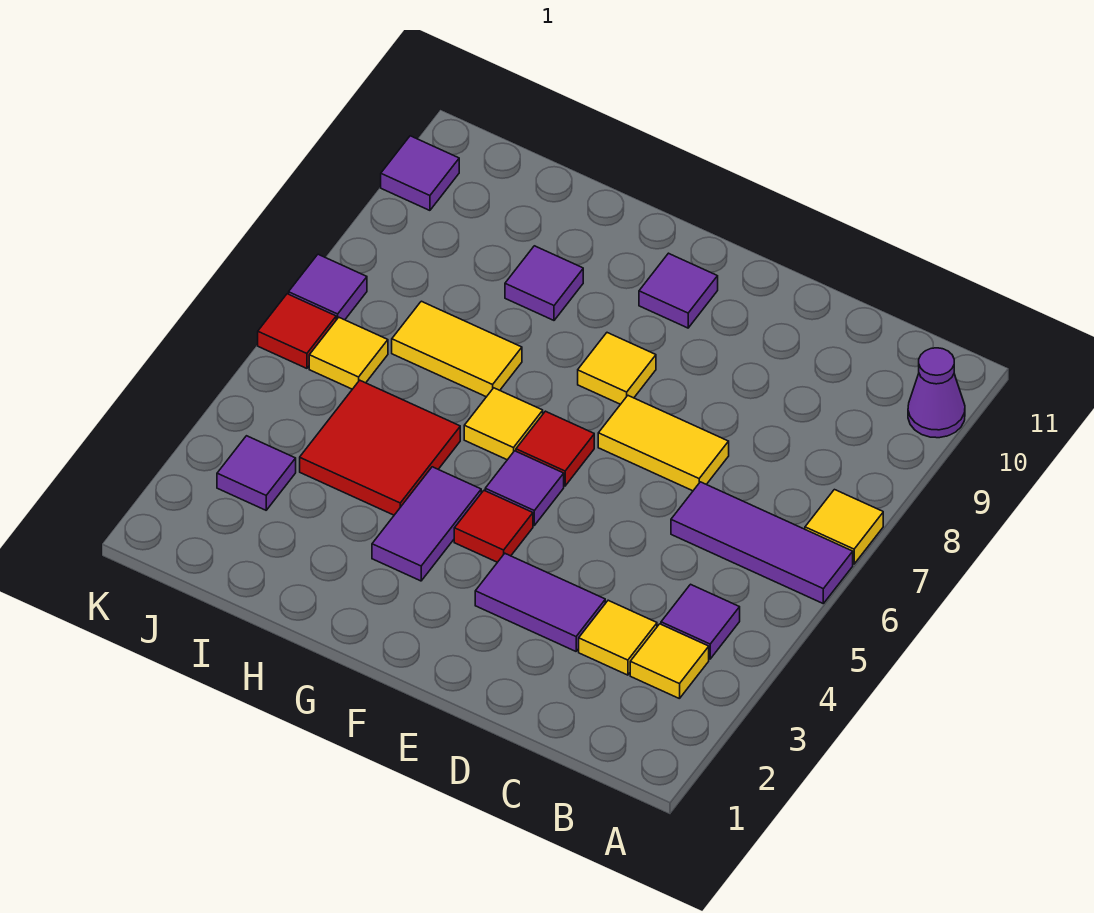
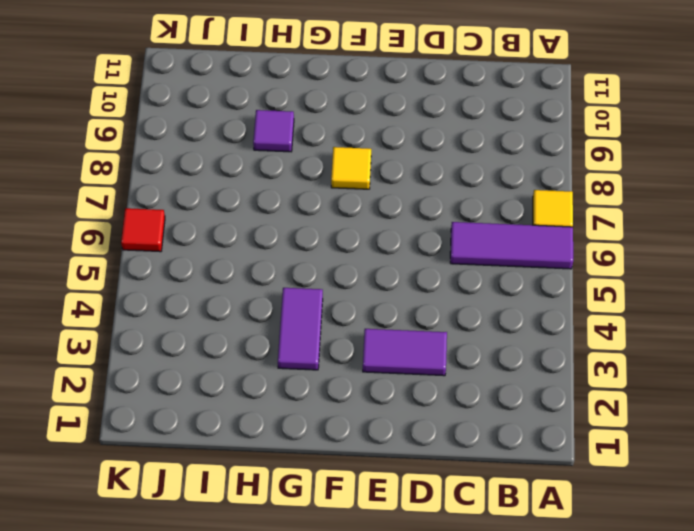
none -> purple 1x1 cone [908,348,965,438]
none -> yellow 1x1 tile [630,624,709,699]
none -> purple 1x1 tile [661,584,740,659]

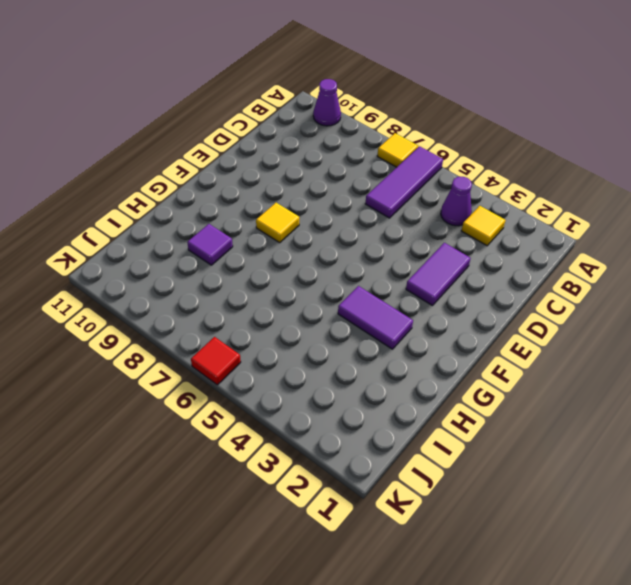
purple 1x1 cone [441,177,472,226] -> purple 1x1 tile [661,584,740,659]
none -> yellow 1x1 tile [579,600,657,675]
none -> yellow 1x2 tile [598,396,729,491]
none -> red 1x1 tile [454,491,533,562]

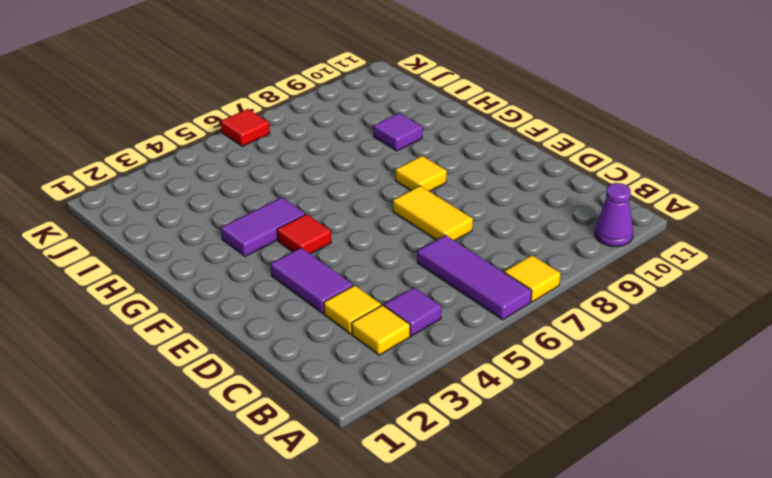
none -> purple 1x1 tile [485,451,564,525]
none -> red 1x1 tile [516,411,594,486]
none -> purple 1x1 tile [639,253,718,328]

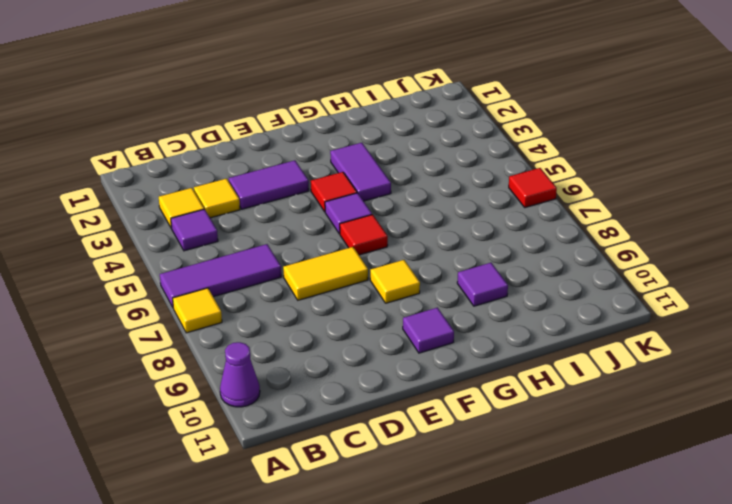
none -> yellow 1x1 tile [464,388,543,460]
none -> red 2x2 tile [300,380,460,515]
none -> yellow 1x2 tile [392,301,522,397]

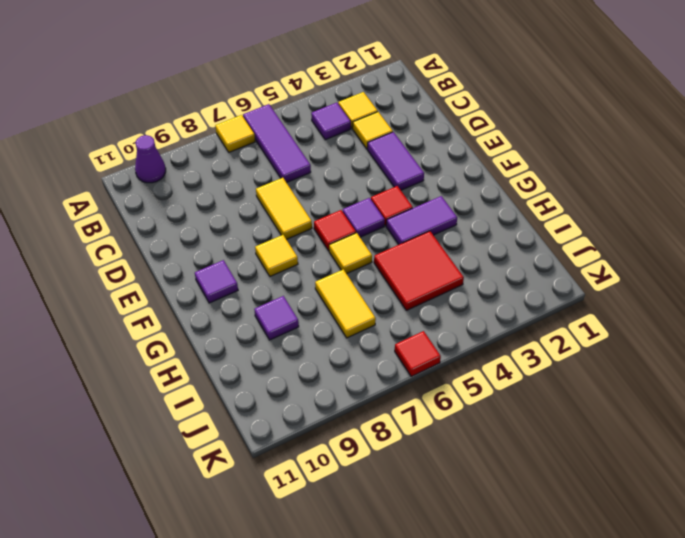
none -> purple 1x1 tile [217,436,296,510]
none -> yellow 1x1 tile [309,317,388,389]
none -> purple 1x1 tile [289,254,367,320]

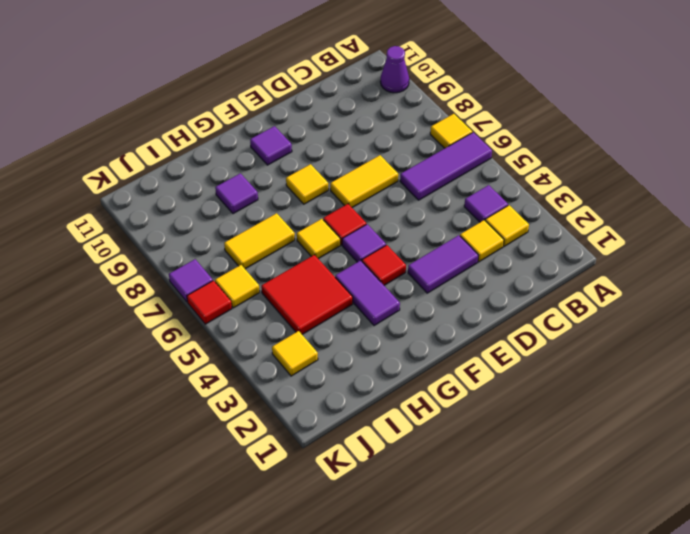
yellow 1x1 tile [272,331,318,376] -> purple 1x1 tile [217,436,296,510]
none -> purple 1x1 tile [381,136,459,210]

